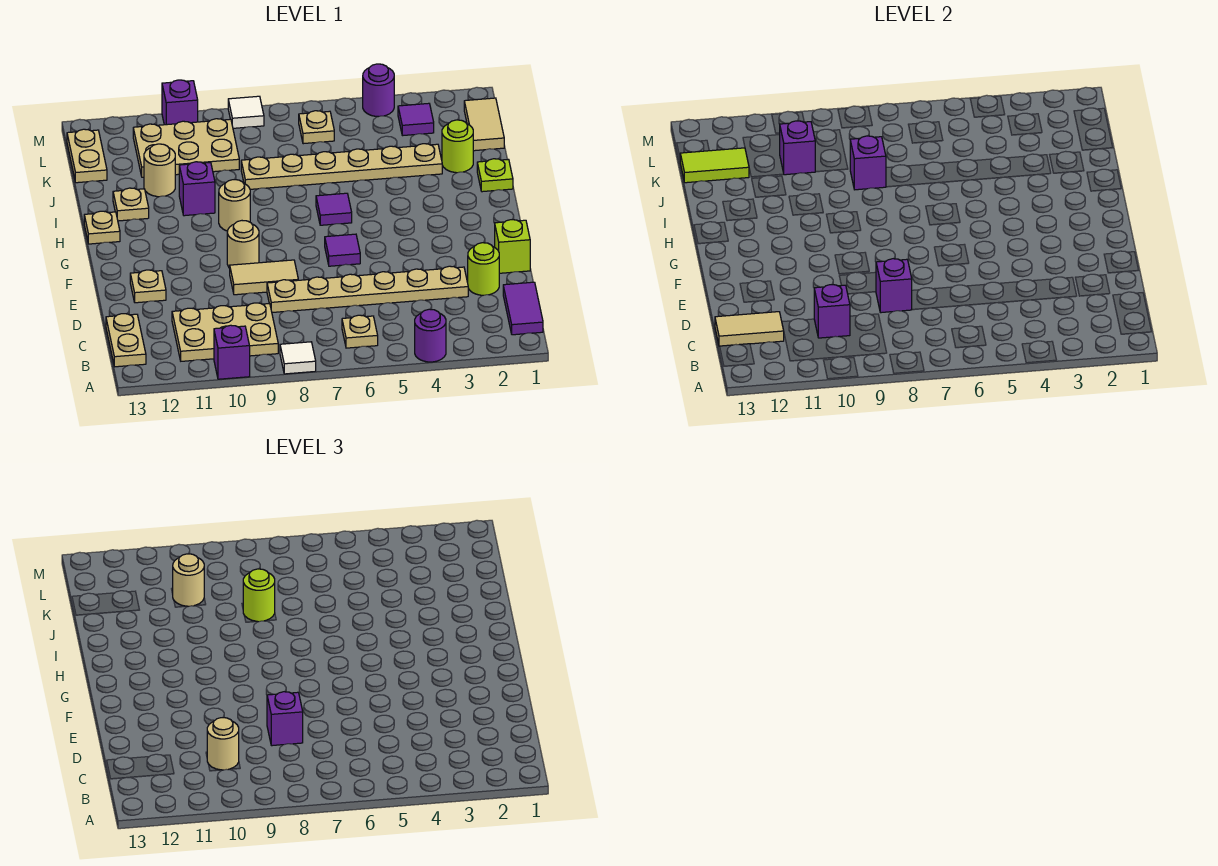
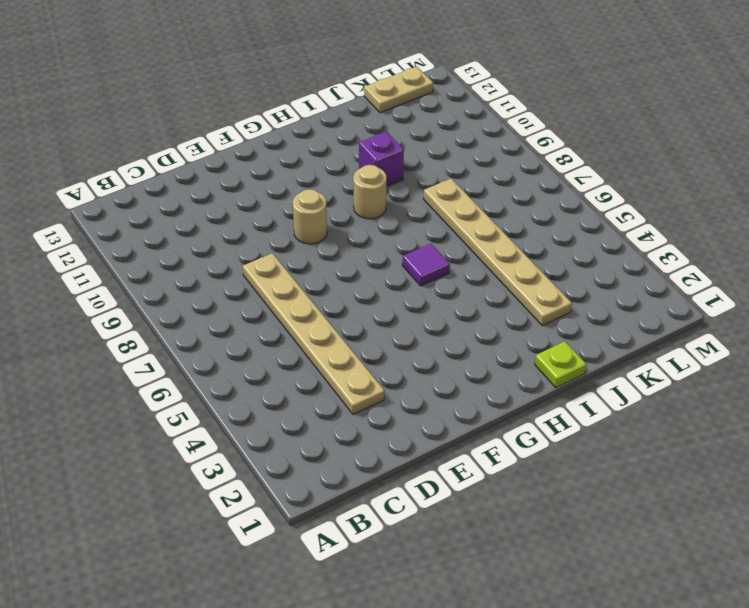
none -> purple 1x1 round brick [415,309,446,362]
none -> white 1x1 tile [280,342,316,374]
none -> purple 1x1 brick [214,325,250,379]
none -> purple 1x2 tile [503,282,543,335]

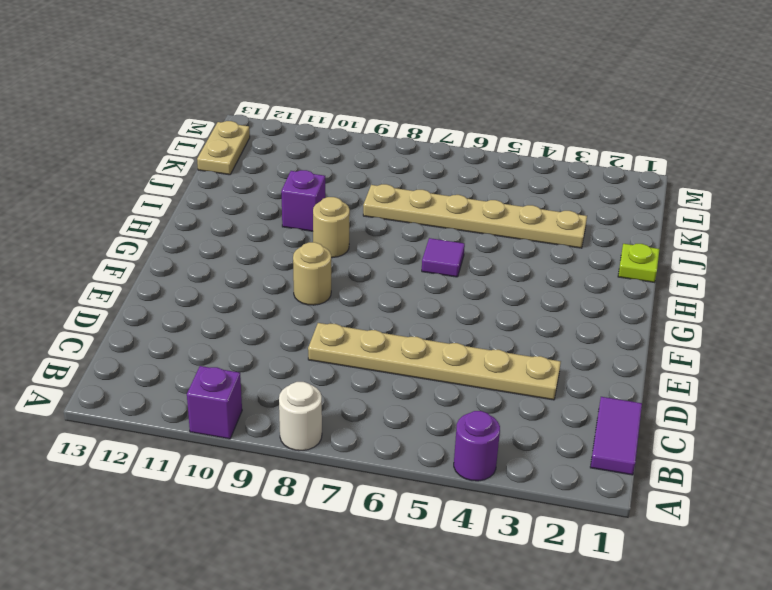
white 1x1 round brick [279,382,322,451] -> white 1x1 tile [280,342,316,374]
none -> tan 1x1 plate [342,315,378,348]
none -> tan 2x3 plate [172,303,278,361]
none -> tan 1x2 plate [106,314,146,367]
none -> lime 1x1 round brick [468,243,499,295]

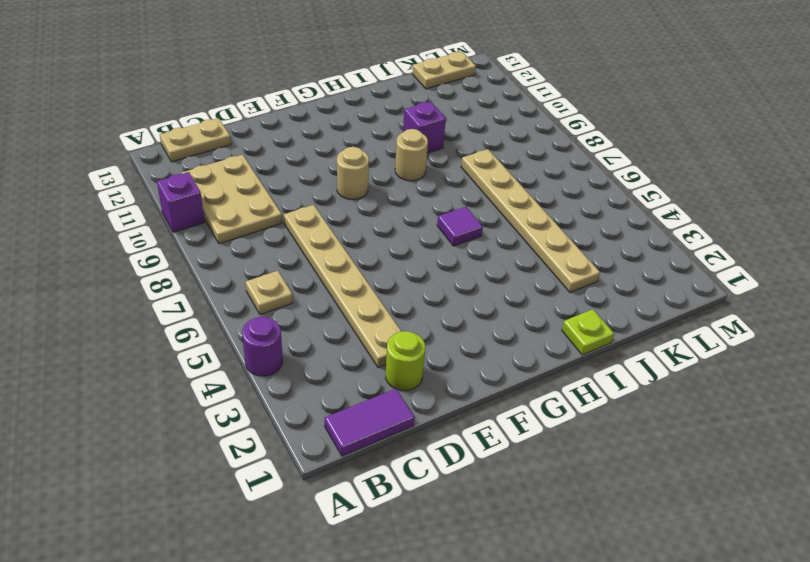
none -> white 1x1 tile [280,342,316,374]
none -> lime 1x1 brick [495,220,530,273]
none -> tan 1x2 tile [230,260,298,295]
none -> tan 1x1 plate [130,270,166,303]

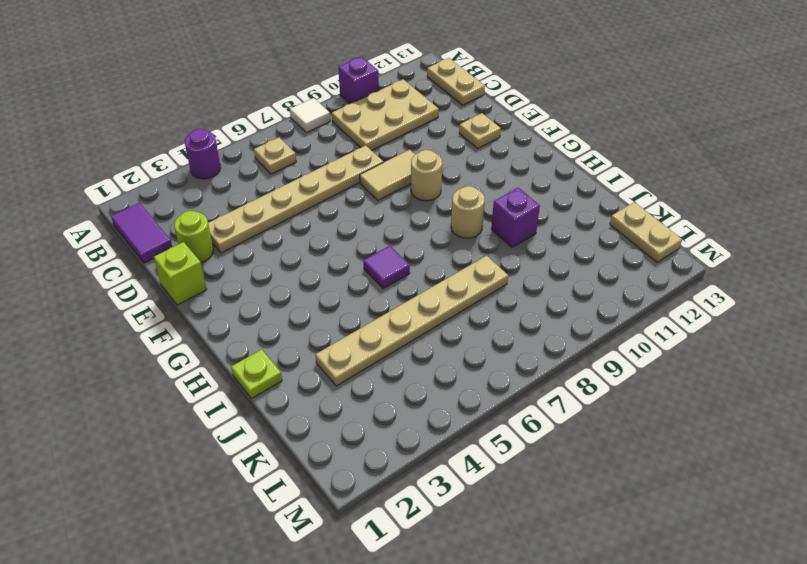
none -> purple 1x1 tile [325,234,360,266]
none -> tan 1x1 plate [84,211,120,244]
none -> tan 1x1 plate [113,188,149,221]
none -> lime 1x1 round brick [442,120,473,173]

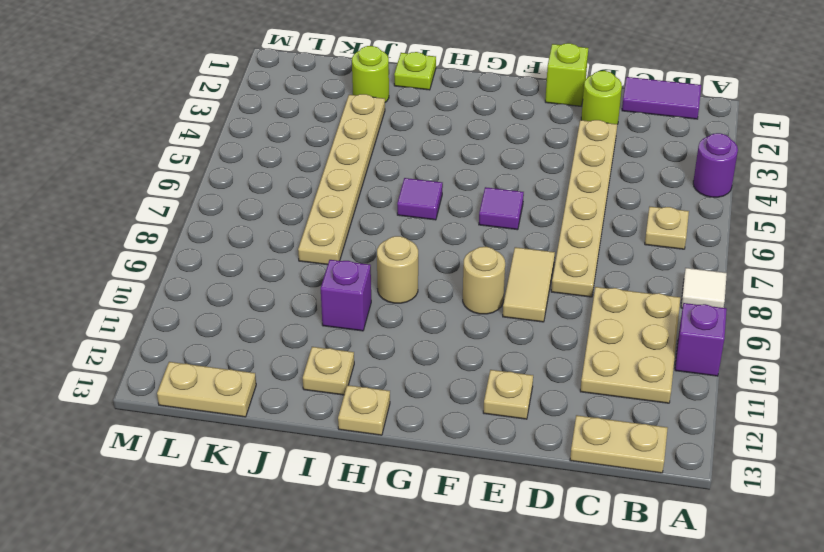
none -> tan 1x1 round brick [144,144,175,197]
none -> tan 1x2 tile [464,98,504,151]
none -> tan 2x3 plate [133,119,239,177]
none -> purple 1x1 tile [398,103,434,136]

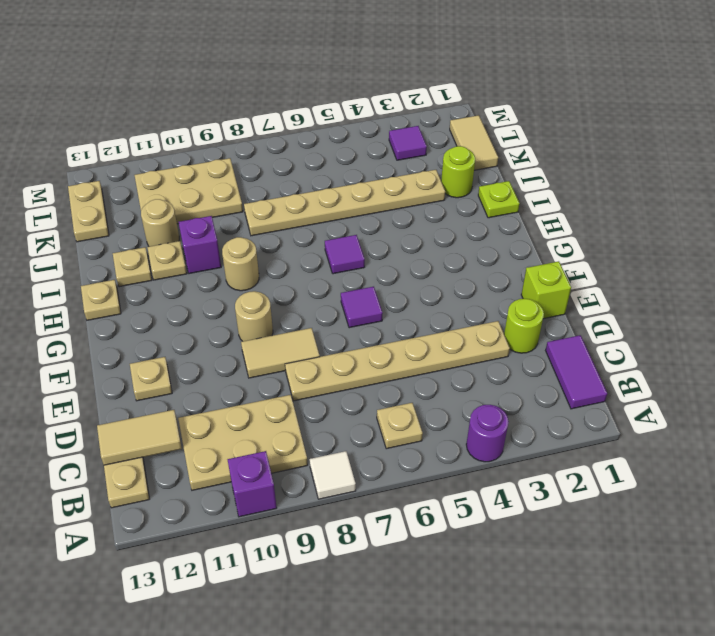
tan 1x1 plate [147,241,187,280] -> tan 1x1 plate moved to [299,111,334,144]
none -> purple 1x1 round brick [363,64,394,117]
none -> white 1x1 tile [228,96,264,128]
none -> purple 1x1 brick [162,80,198,125]
none -> purple 1x1 brick [814,285,850,338]

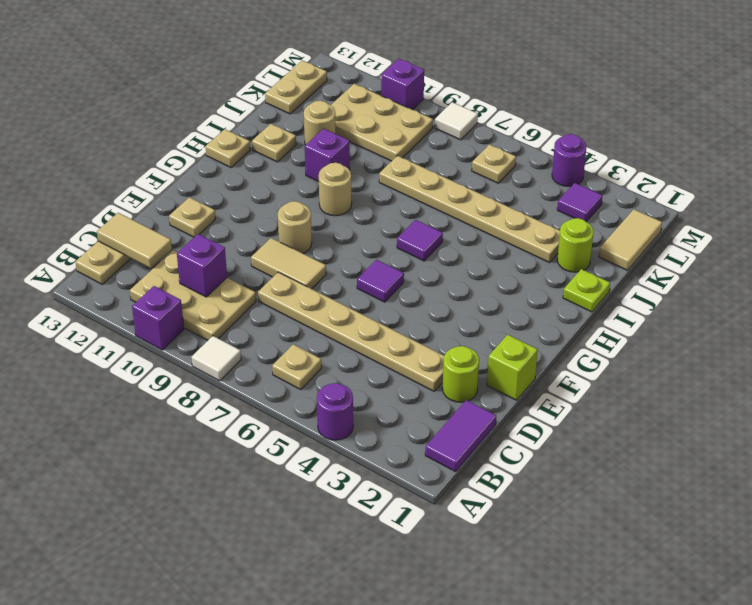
none -> purple 1x1 brick [876,259,912,313]
none -> purple 1x1 brick [850,136,886,190]
none -> purple 1x1 brick [780,121,815,175]
none -> lime 1x2 tile [680,148,749,183]

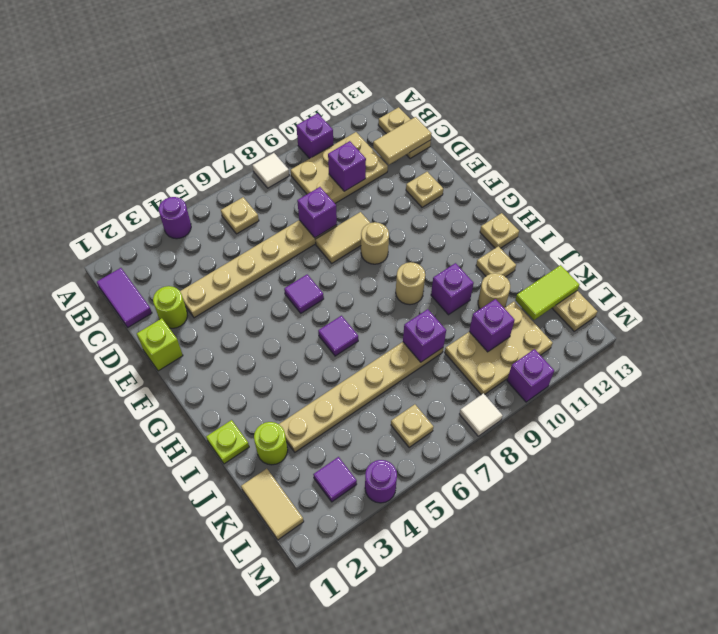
none -> tan 1x1 round brick [207,718,239,770]
none -> purple 1x1 brick [267,692,303,746]
none -> lime 1x1 round brick [243,569,275,622]
none -> tan 1x1 round brick [173,554,204,606]

